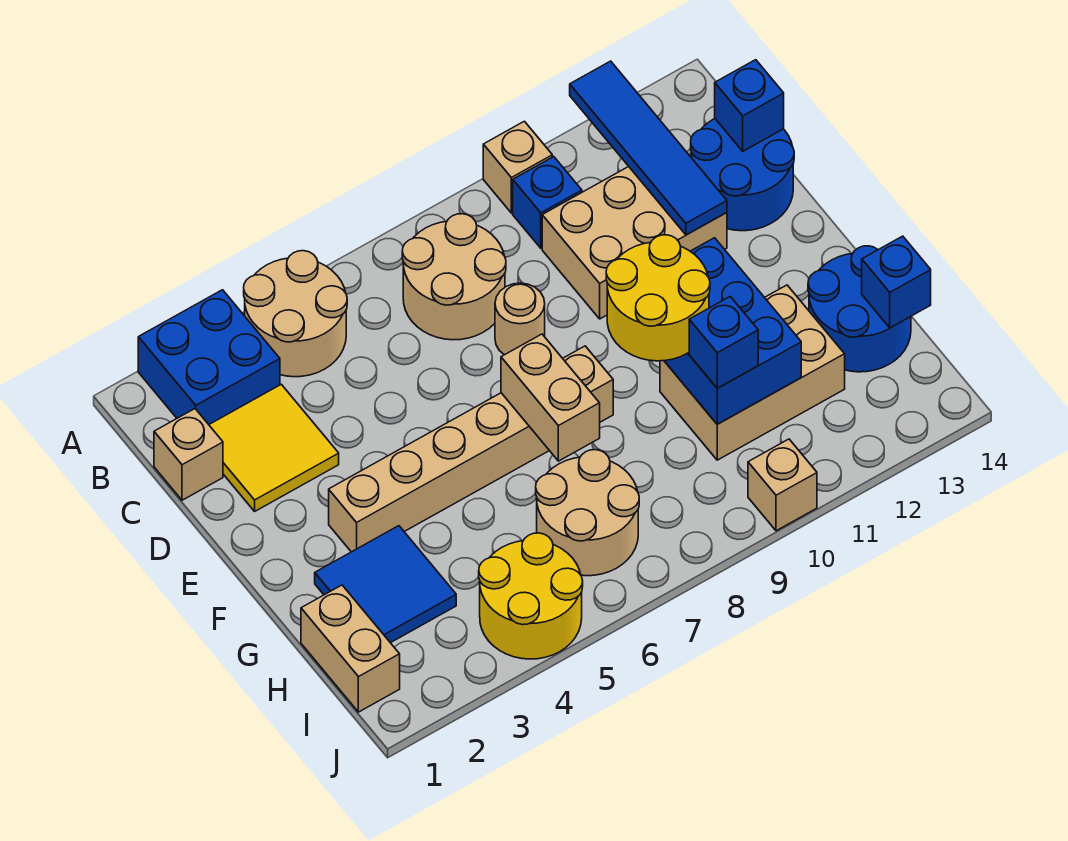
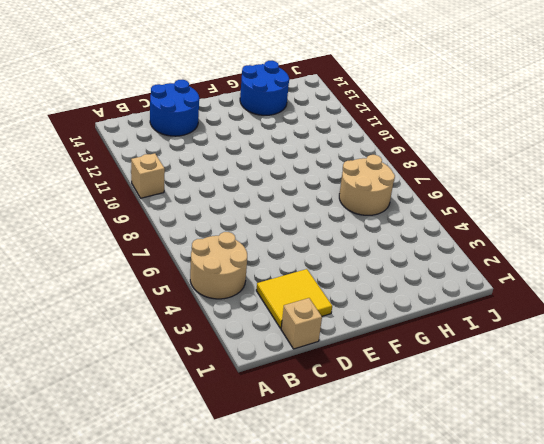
none -> blue 2x2 brick [138,290,280,424]
none -> tan 2x2 round brick [402,214,506,340]
none -> blue 1x1 brick [513,157,582,248]

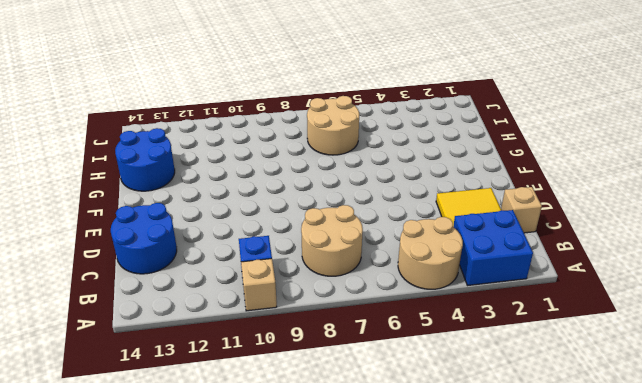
none -> tan 2x3 brick [542,167,727,319]
none -> tan 1x1 round brick [495,283,545,355]
none -> tan 1x6 brick [329,346,613,552]

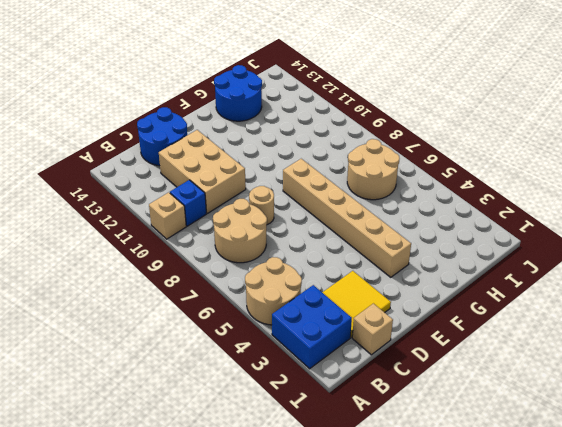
none -> blue 2x2 tile [315,526,456,643]
none -> tan 2x3 brick [660,285,845,460]
none -> tan 1x2 brick [301,585,400,712]

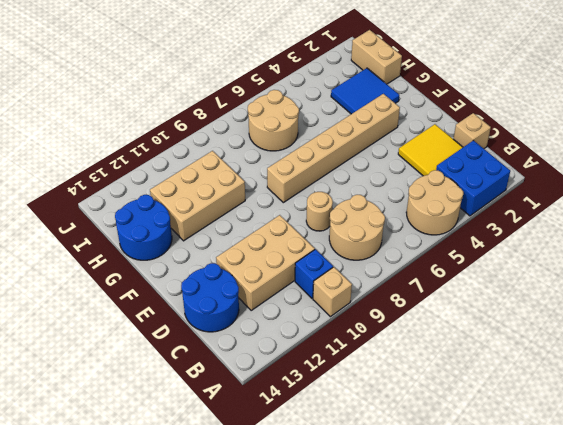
none -> yellow 2x2 round brick [479,533,583,659]
none -> tan 1x1 brick [748,439,817,531]
none -> blue 1x4 tile [570,61,727,235]

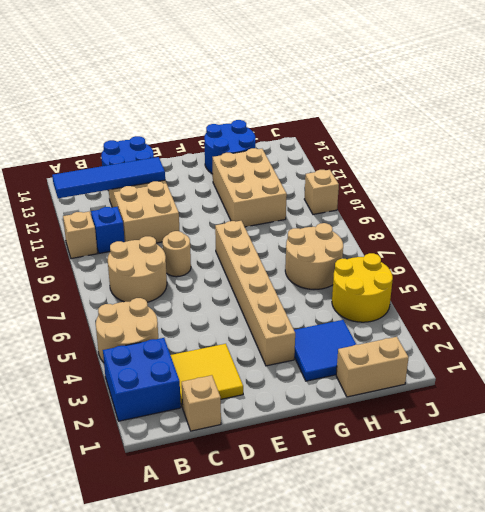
none -> blue 1x1 brick [715,60,784,151]
none -> tan 1x2 brick [501,334,600,461]
none -> blue 2x3 brick [665,238,801,424]

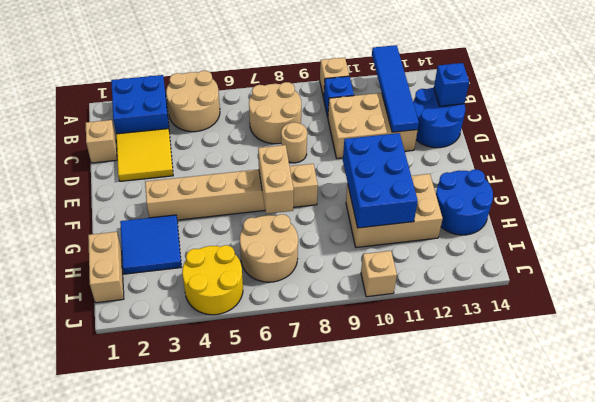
none -> blue 1x1 brick [862,236,931,328]
none -> yellow 2x2 round brick [606,235,710,361]
none -> blue 1x1 brick [689,297,758,388]

